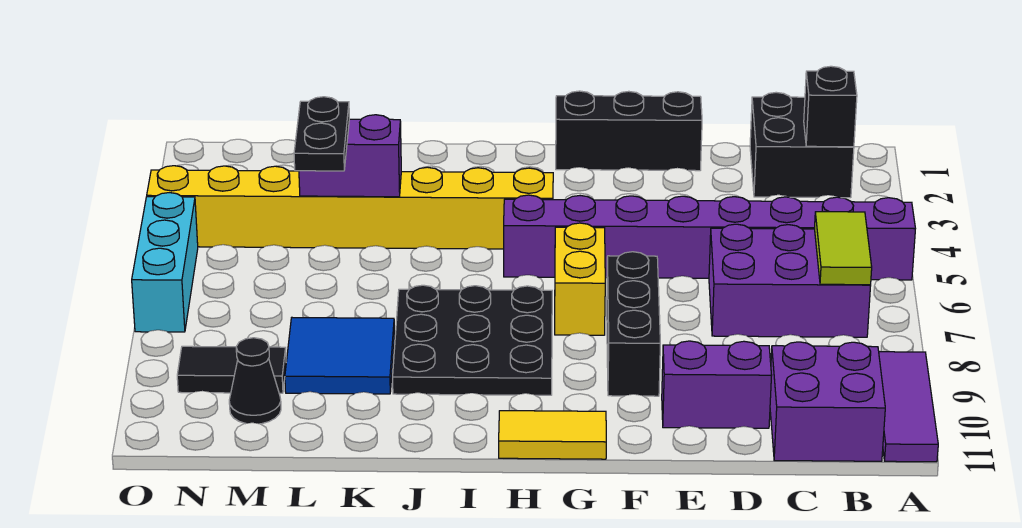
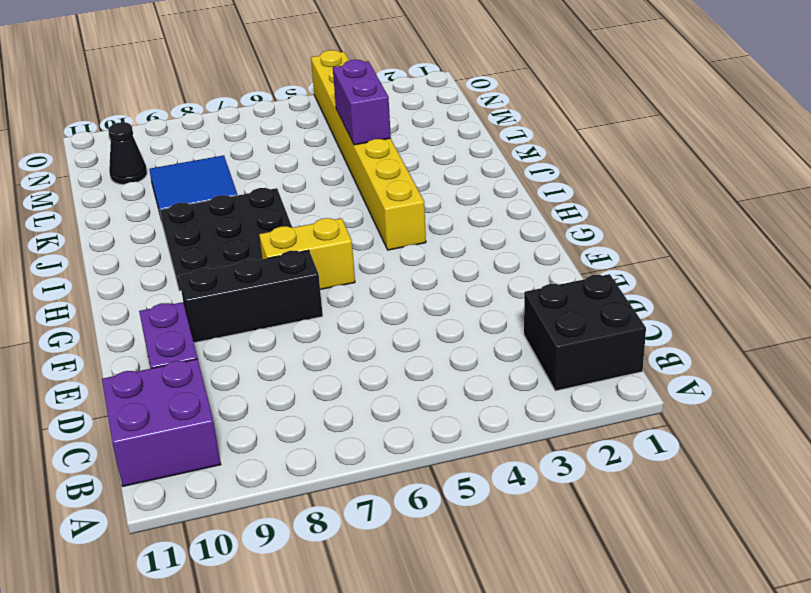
none -> purple 1x8 brick [504,195,915,280]
none -> purple 1x3 tile [879,352,938,462]
none -> purple 2x3 brick [709,224,871,337]

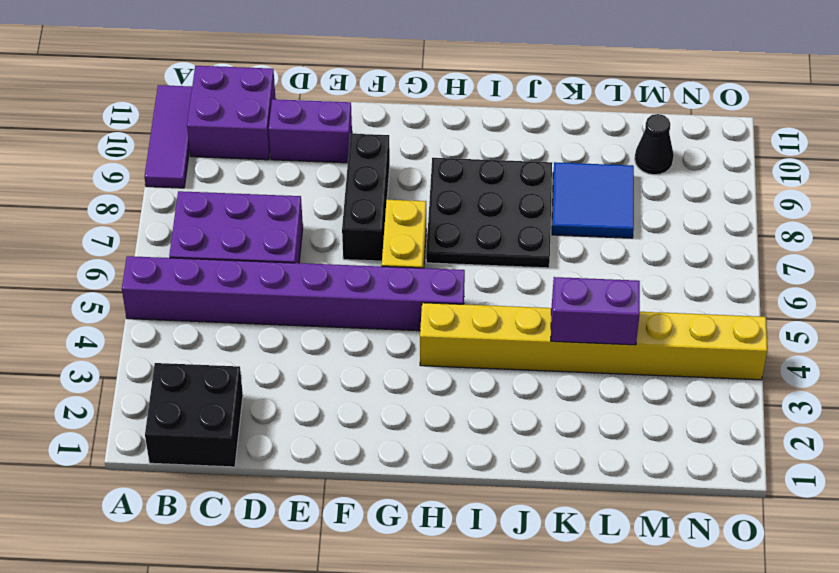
none -> black 1x3 brick [556,91,702,171]
none -> yellow 1x2 tile [499,411,606,459]
none -> black 1x2 tile [177,346,286,393]

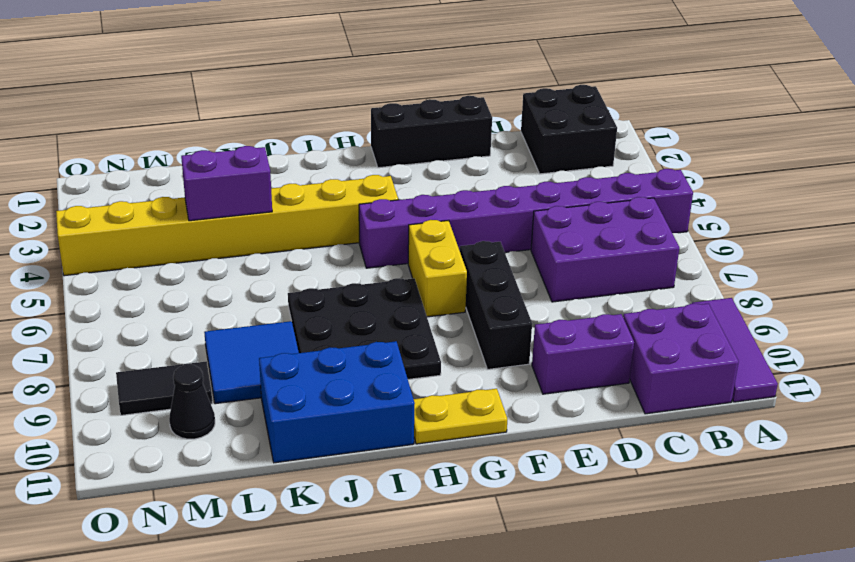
yellow 1x2 plate [414,389,507,444] -> yellow 1x2 tile [499,411,606,459]
blue 2x3 brick [259,341,415,463] -> none
none -> cyan 1x3 brick [132,193,198,332]
none -> black 1x1 brick [804,66,857,147]
none -> lime 1x2 tile [814,212,872,285]

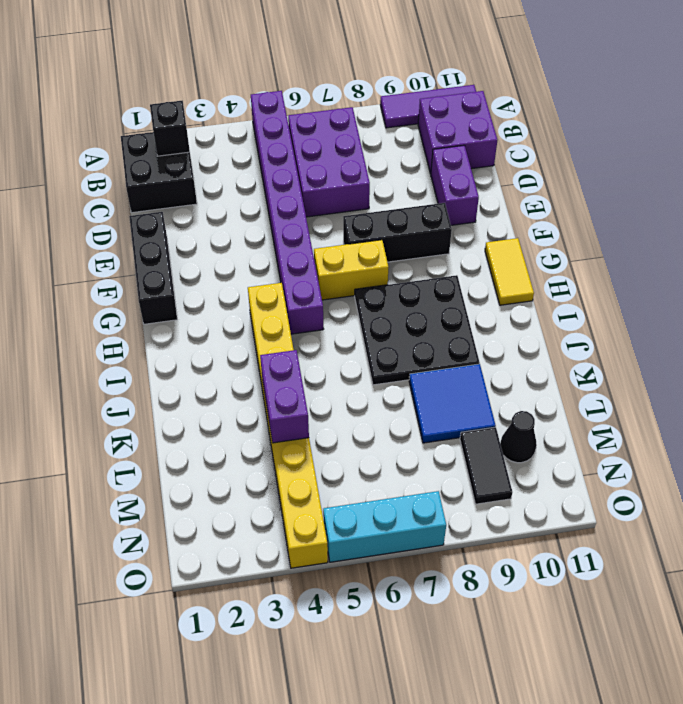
none -> lime 1x2 tile [814,212,872,285]
none -> black 1x2 plate [294,97,349,171]

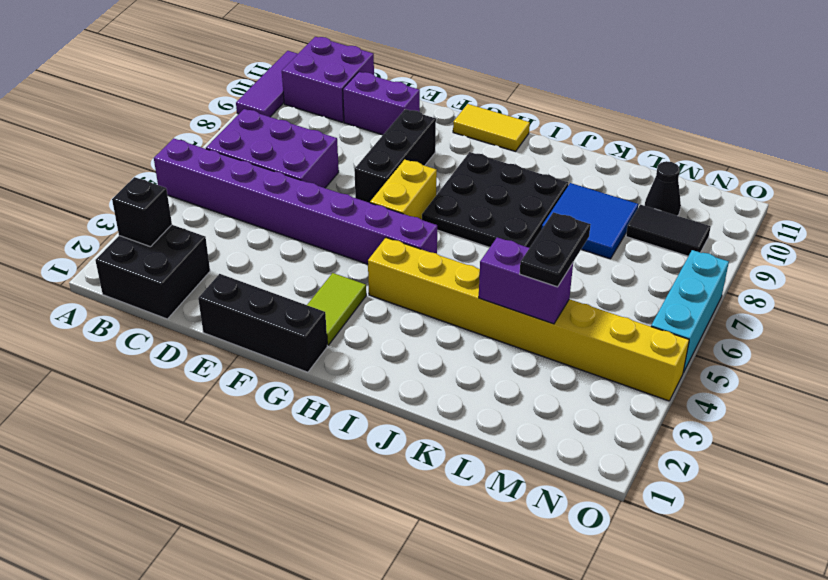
lime 1x2 tile [307,273,366,345] -> lime 1x2 tile moved to [814,212,872,285]

